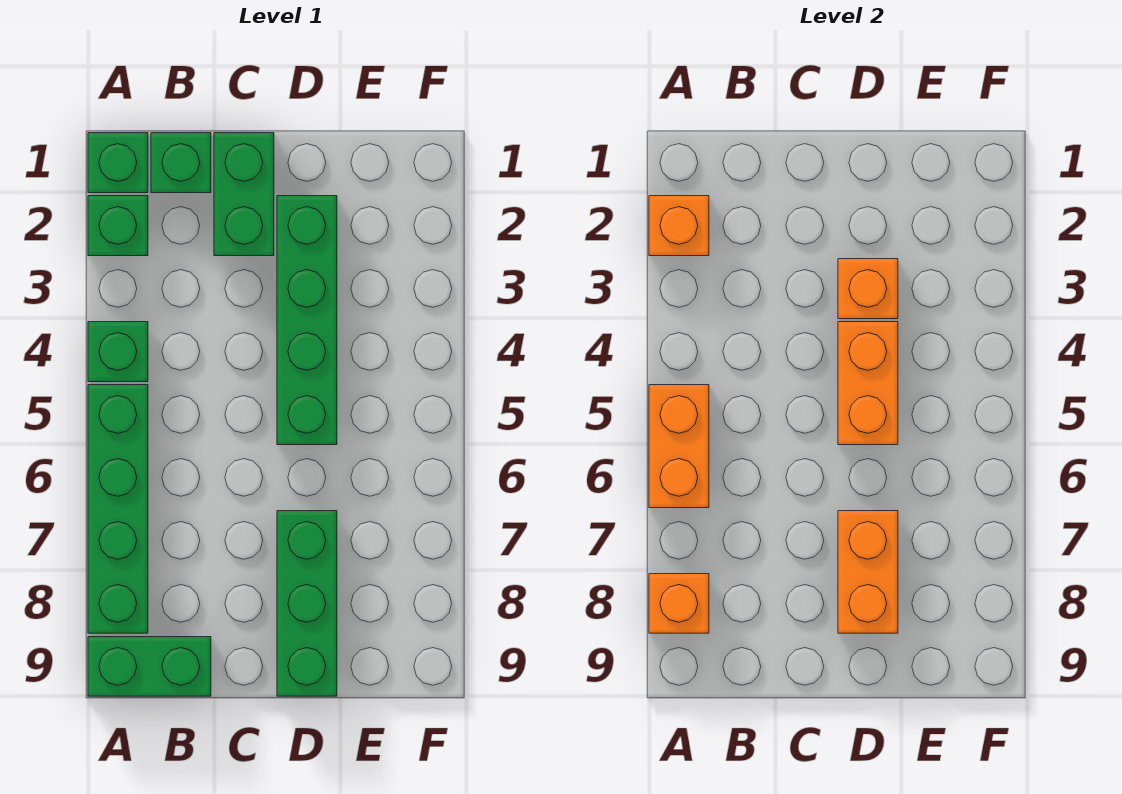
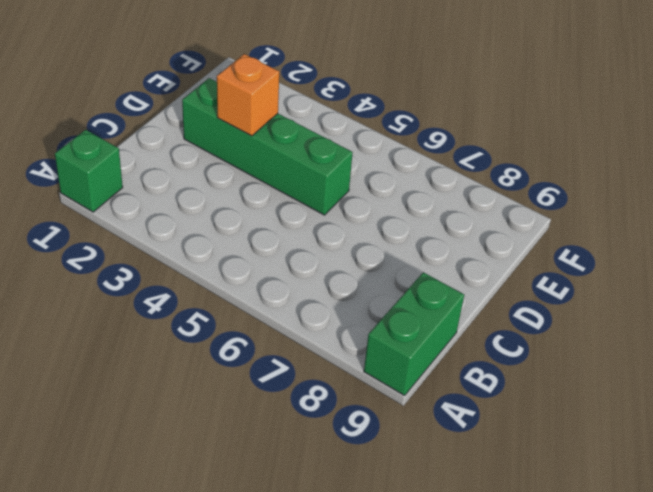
none -> green 1x1 brick [88,196,148,256]
none -> green 1x1 brick [88,322,148,382]
none -> green 1x4 brick [88,385,148,633]

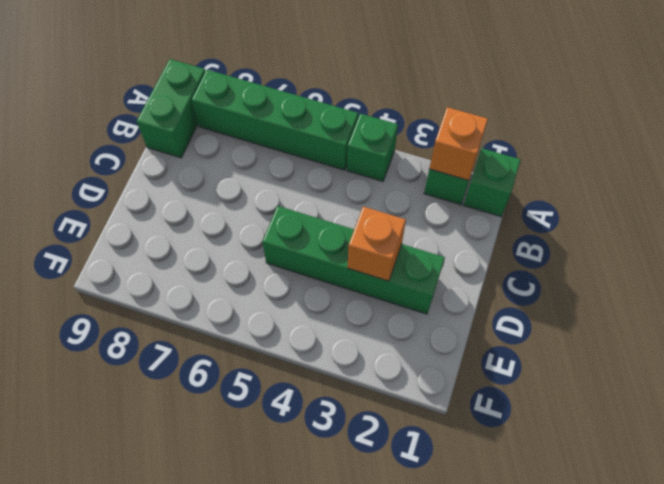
none -> green 1x1 brick [151,133,211,193]
none -> green 1x2 brick [214,133,274,256]
none -> green 1x3 brick [277,511,337,696]

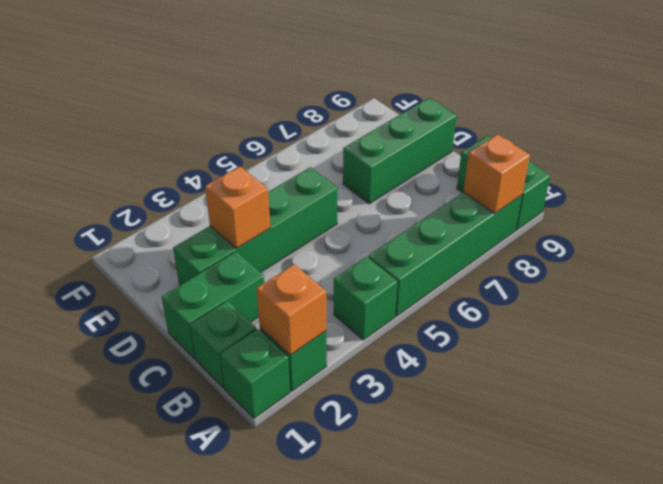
none -> orange 1x2 brick [649,385,709,508]
none -> orange 1x2 brick [838,322,898,445]
none -> orange 1x2 brick [838,511,898,633]

